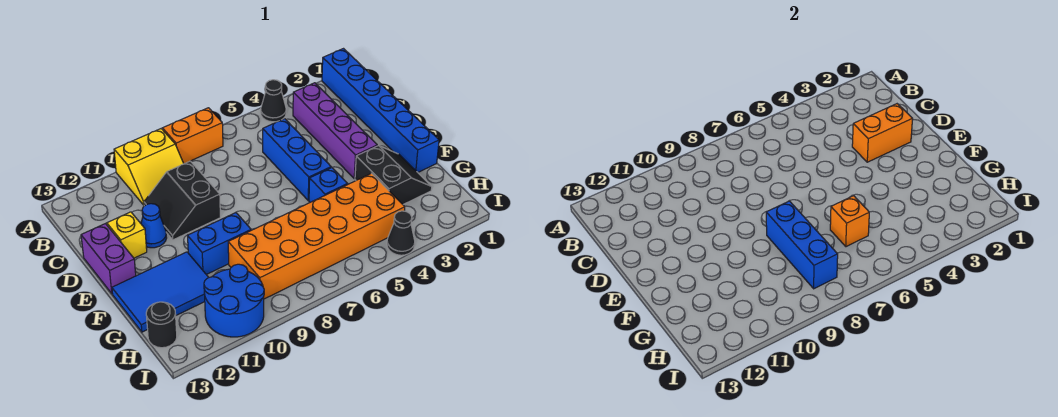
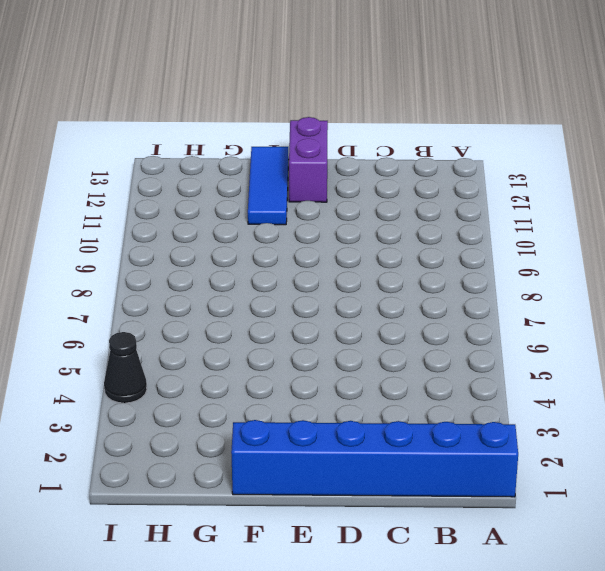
purple 1x2 brick [289,117,328,202] -> purple 1x2 brick turned to [81,224,136,294]
blue 1x3 tile [248,147,289,225] -> blue 2x3 tile [112,252,209,332]
none -> black 1x1 cone [261,80,286,122]
none -> orange 1x2 brick [162,108,223,164]
none -> yellow 2x2 slope [114,129,184,205]

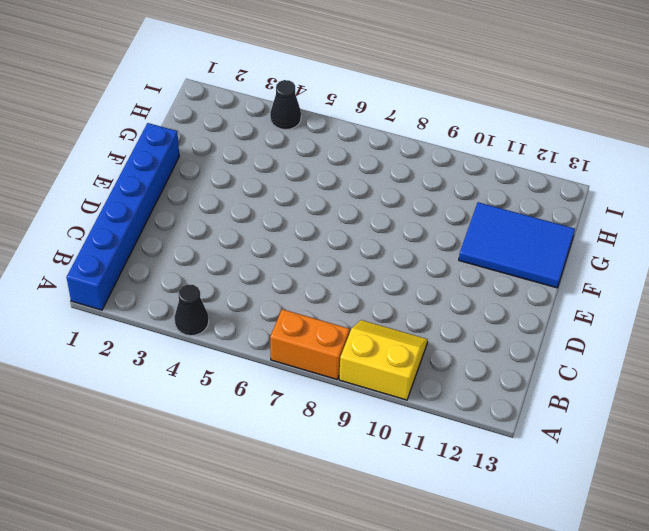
none -> purple 1x4 brick [293,83,377,179]
none -> blue 1x3 brick [263,119,331,200]
none -> black 2x2 slope [144,161,220,240]

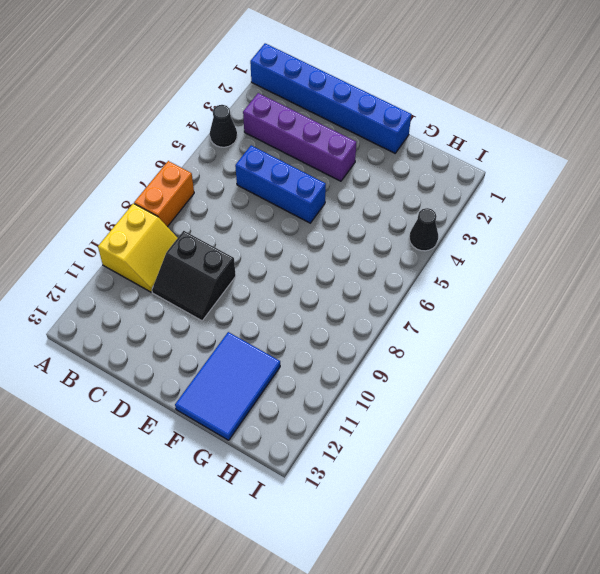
none -> blue 1x1 cone [141,204,166,248]
none -> yellow 1x1 brick [107,212,147,258]
none -> purple 1x2 brick [81,224,136,294]

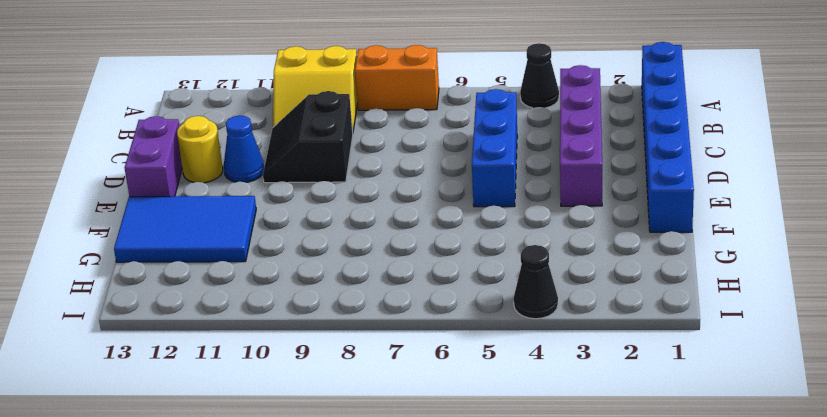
yellow 1x1 round brick [177,116,223,183] -> yellow 1x1 brick [107,212,147,258]
none -> black 2x2 slope [355,146,432,204]
none -> blue 1x1 brick [309,167,348,202]
none -> blue 1x2 brick [188,213,251,275]

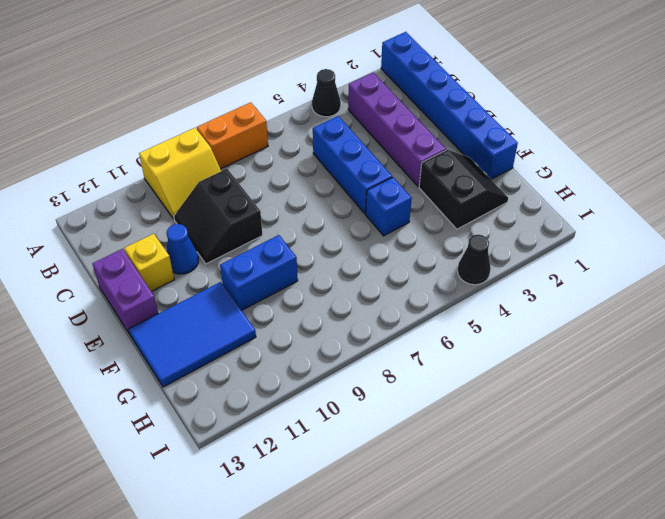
none -> orange 2x6 brick [228,173,405,299]
none -> blue 2x2 round brick [204,264,264,337]
none -> black 1x1 round brick [146,302,177,348]

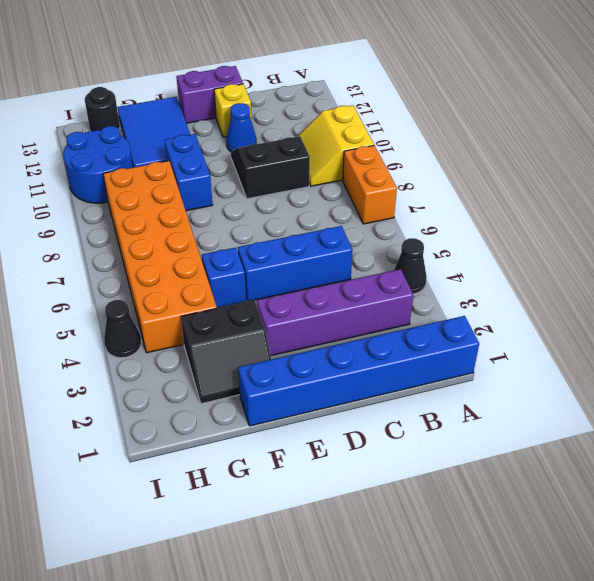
none -> orange 1x2 brick [852,104,913,162]
none -> blue 1x3 brick [766,201,838,289]
none -> orange 1x1 brick [830,196,869,247]

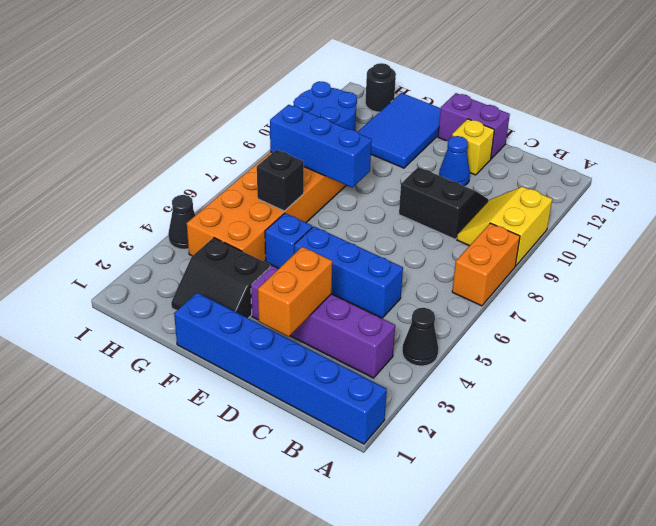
black 1x1 brick [257,150,304,211] -> orange 1x1 brick [830,196,869,247]
none -> blue 1x2 brick [188,213,251,275]

